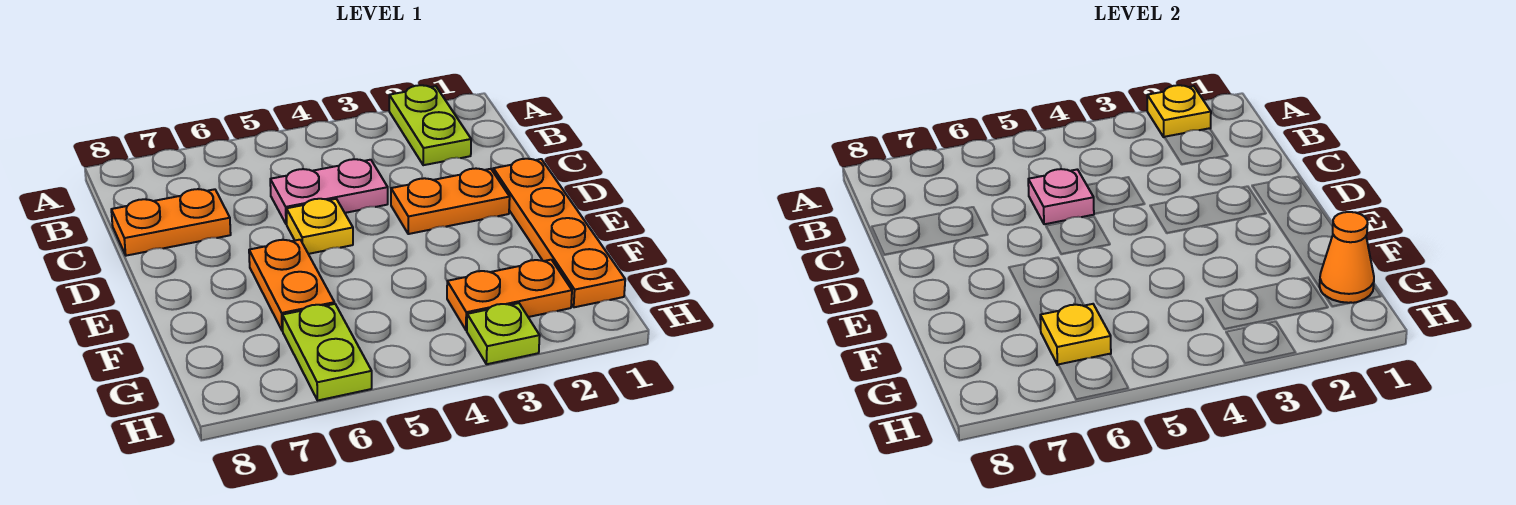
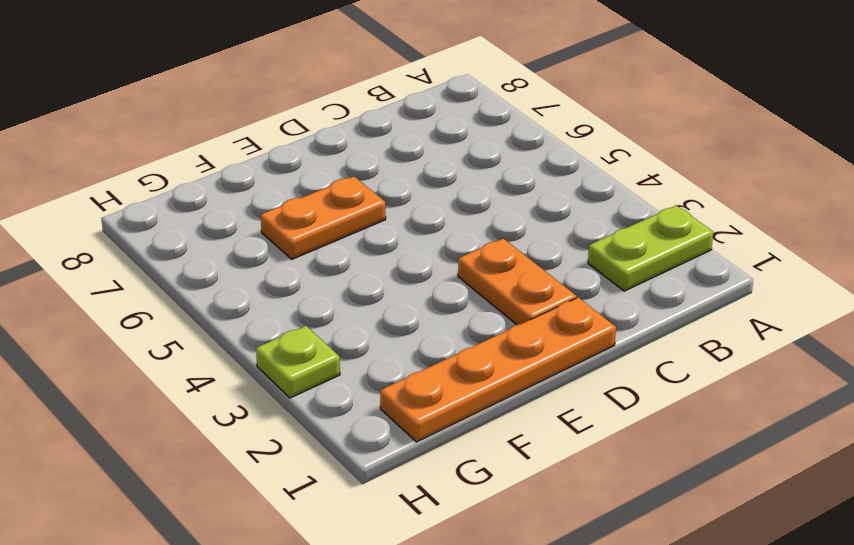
none -> pink 1x2 plate [270,159,388,224]
none -> orange 1x2 plate [111,189,231,256]
none -> yellow 1x1 plate [286,199,353,254]

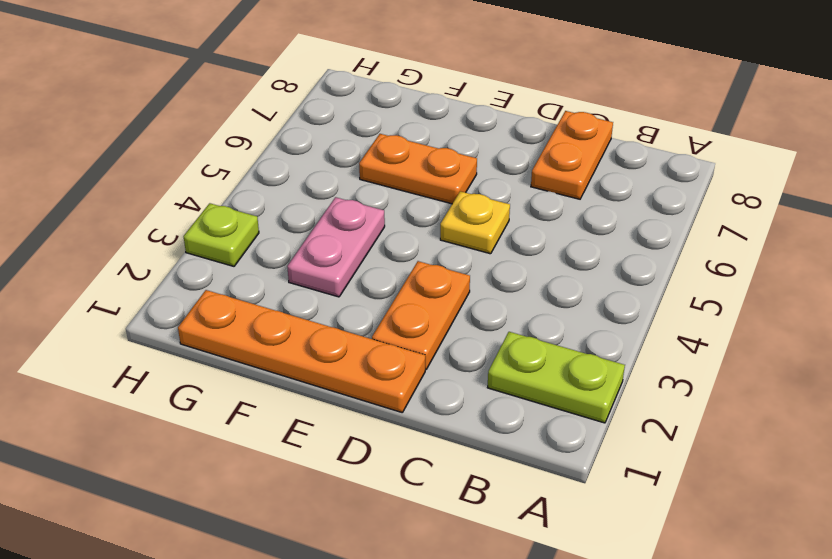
pink 1x2 plate [287,197,385,297] -> pink 1x2 plate moved to [270,159,388,224]
none -> orange 1x2 plate [447,260,572,330]
none -> lime 1x2 plate [282,304,372,400]
none -> yellow 1x1 plate [1147,85,1211,137]

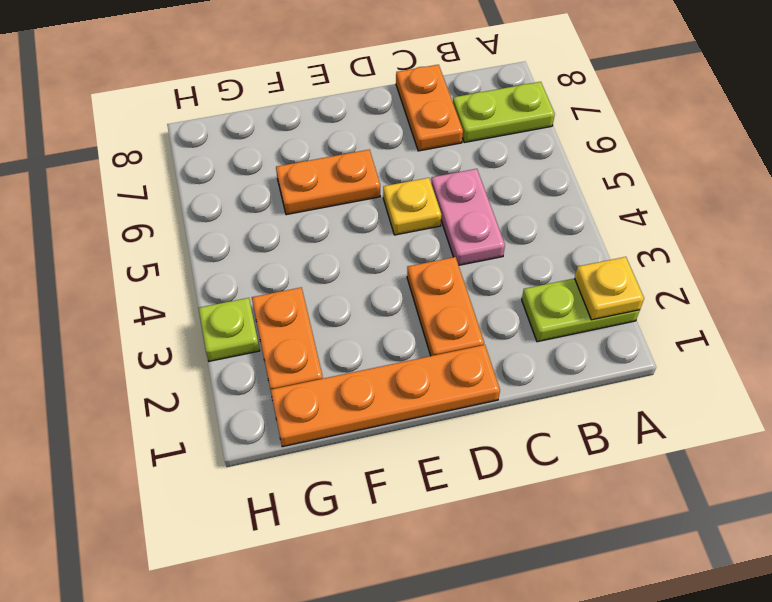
lime 1x2 plate [453,82,555,143] -> lime 1x2 plate moved to [282,304,372,400]
none -> pink 1x1 plate [1028,169,1094,224]
none -> orange 1x1 cone [1319,212,1374,303]
none -> yellow 1x1 plate [1040,304,1111,365]

